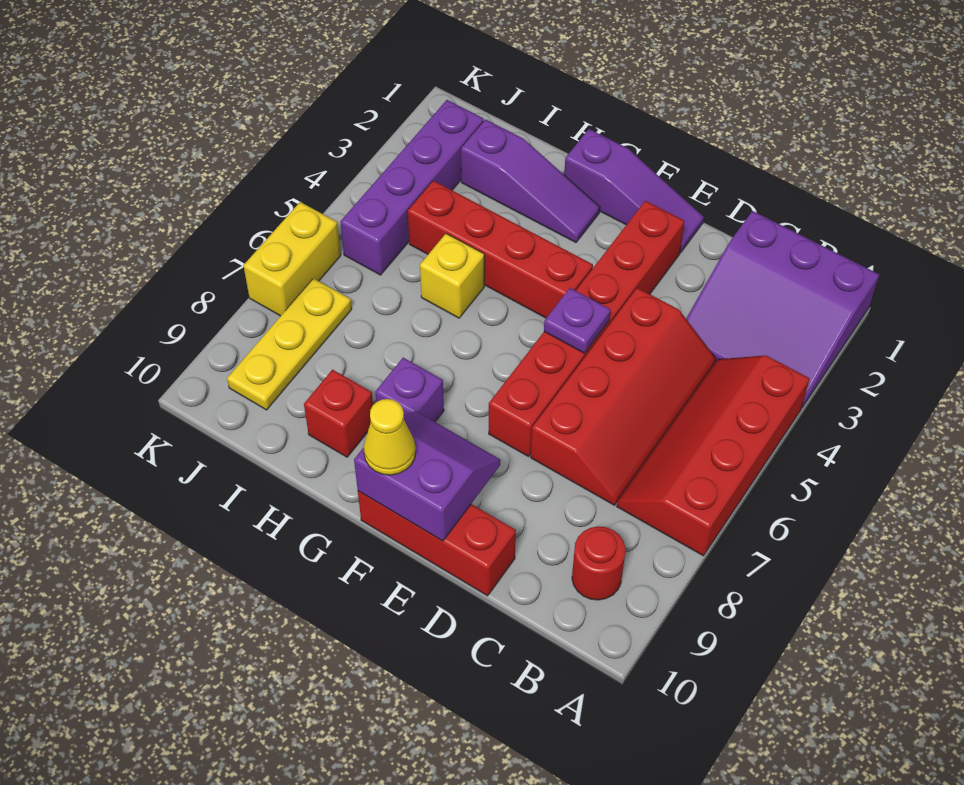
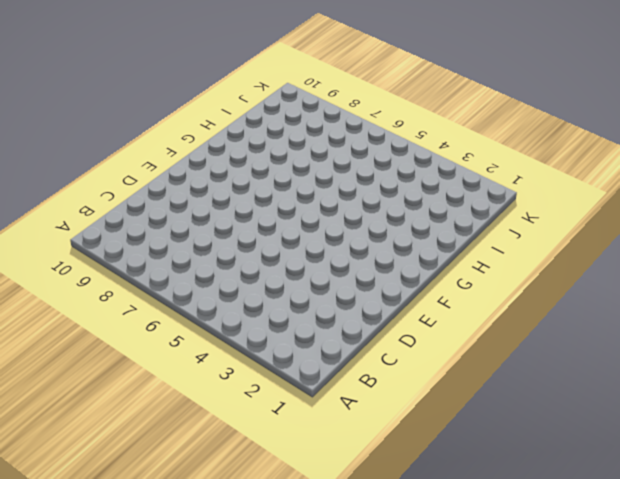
none -> purple 3x3 slope [686,211,879,407]
none -> red 2x4 slope [617,355,810,556]
none -> red 1x1 round brick [572,526,626,600]

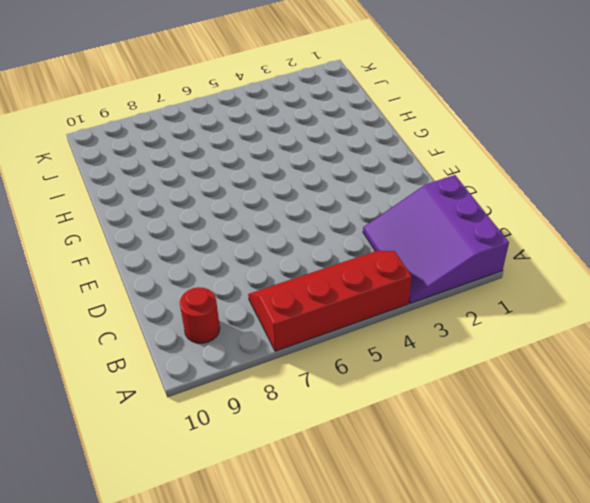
none -> red 2x4 slope [531,288,716,505]
none -> red 1x3 brick [358,491,516,596]
none -> purple 1x3 slope [564,129,704,253]

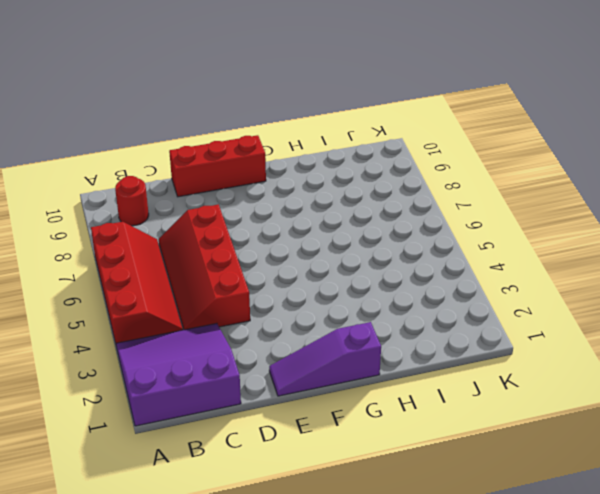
none -> red 1x6 brick [489,201,685,457]
none -> red 1x4 brick [407,181,593,318]
none -> purple 1x3 slope [461,119,600,243]

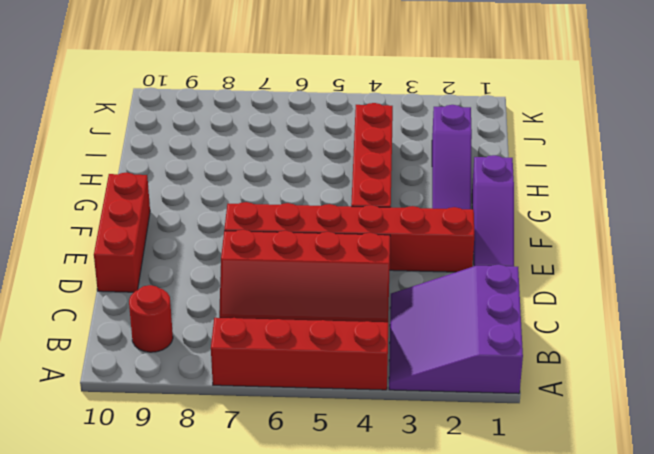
none -> purple 1x1 brick [375,358,444,422]
none -> yellow 1x1 brick [420,234,484,318]
none -> red 1x1 brick [304,370,373,457]

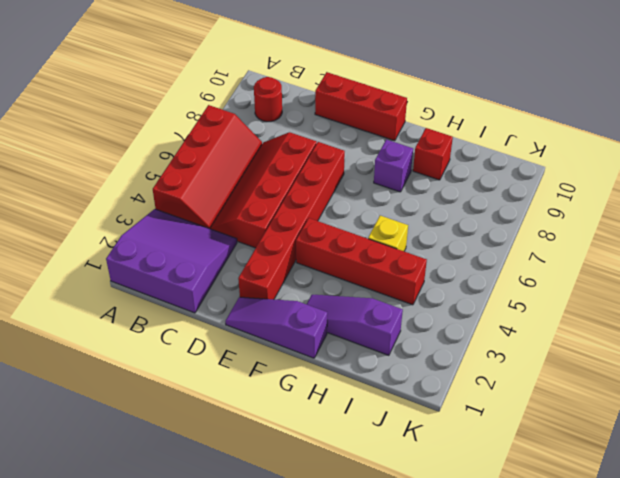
none -> purple 1x4 brick [340,100,484,275]
none -> yellow 1x3 plate [227,278,352,410]
none -> yellow 1x2 brick [243,202,341,316]

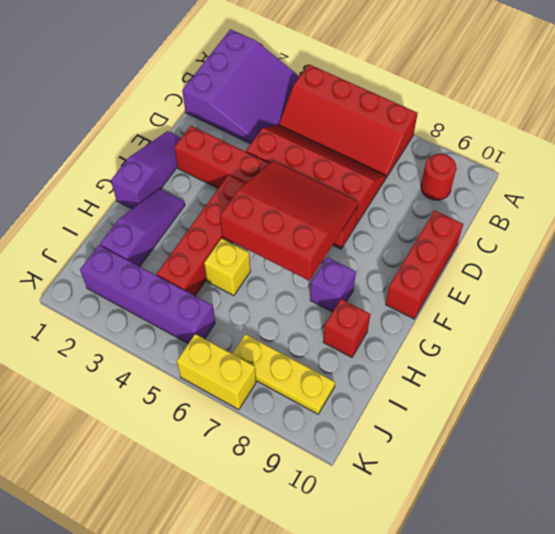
red 3x3 slope [220,161,358,281] -> purple 1x1 plate [544,288,610,353]
none -> purple 2x2 slope [354,411,500,541]
none -> yellow 1x1 cone [364,399,416,475]

